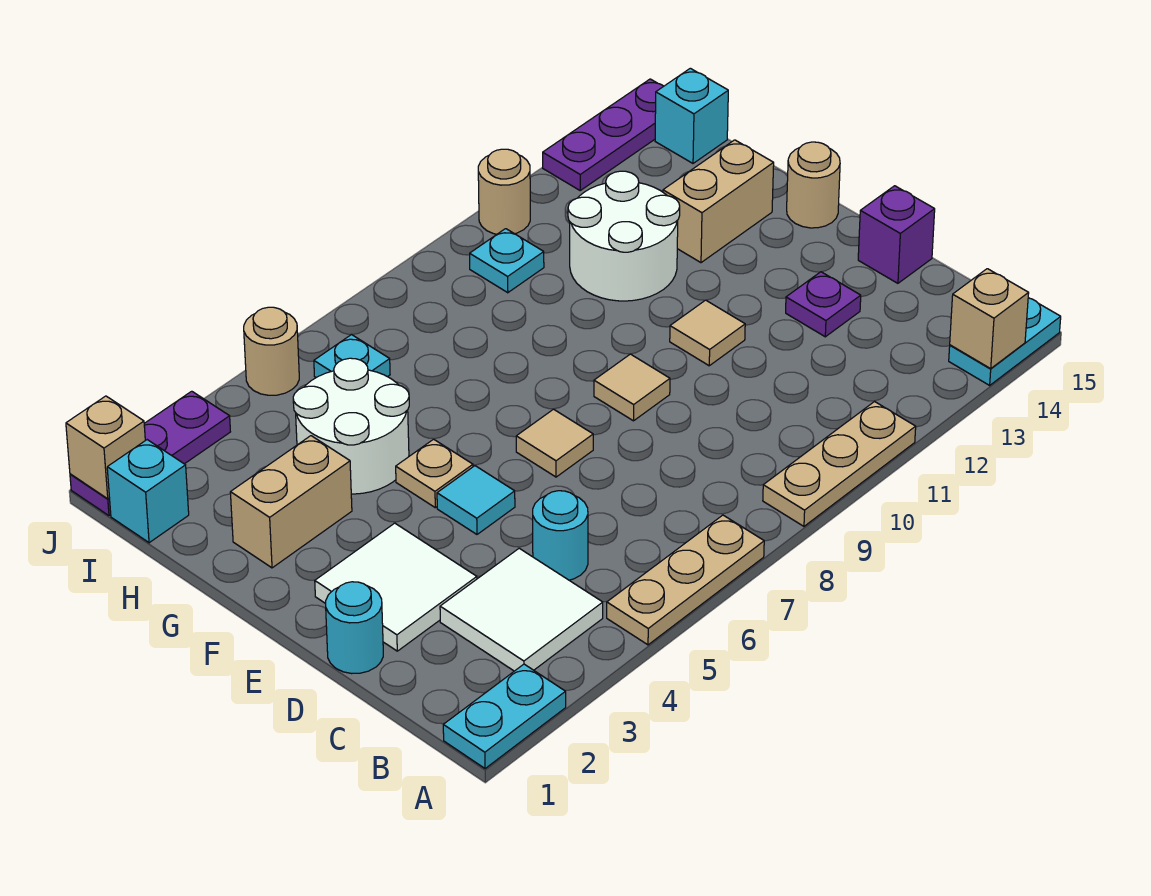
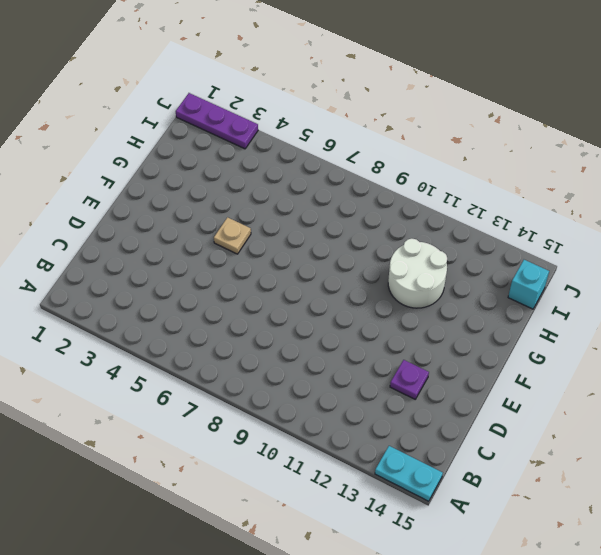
none -> cyan 1x2 plate [443,664,566,769]
none -> tan 1x3 plate [607,515,764,645]
none -> tan 1x3 plate [763,402,916,526]
none -> white 2x2 tile [440,548,603,671]

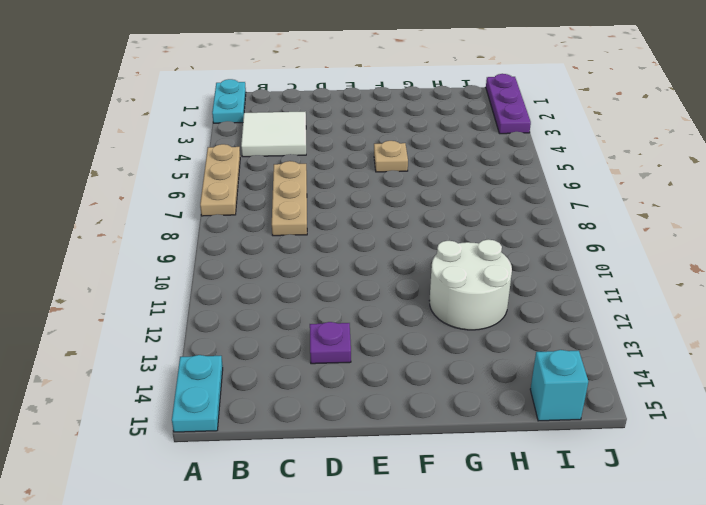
tan 1x3 plate [272,161,307,236] -> tan 1x3 plate moved to [763,402,916,526]
none -> cyan 1x1 round brick [533,491,588,580]
none -> cyan 1x1 round brick [326,582,383,674]
none -> white 2x2 tile [315,523,477,651]
none -> purple 1x1 brick [858,186,935,283]

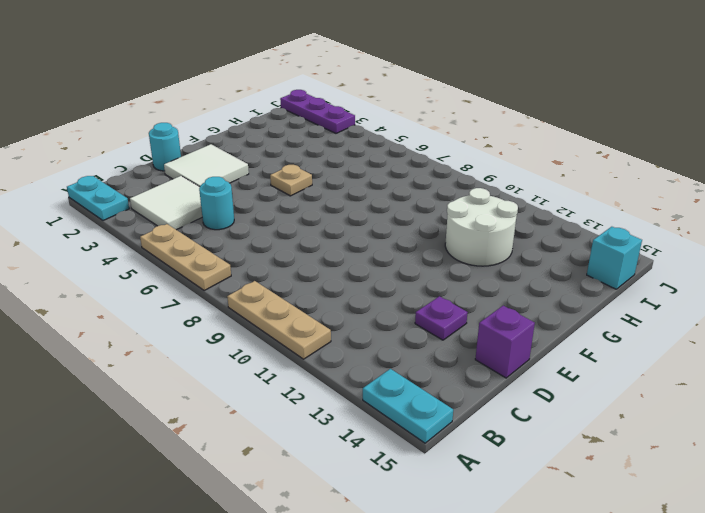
none -> cyan 1x1 tile [437,466,515,534]
none -> tan 1x1 tile [516,409,593,477]
none -> tan 1x1 tile [594,354,670,421]
none -> tan 1x1 tile [670,300,745,366]

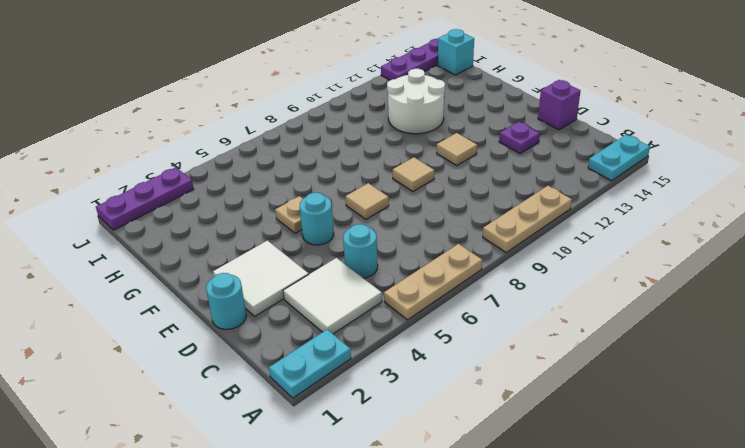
cyan 1x1 round brick [300,193,334,245] -> cyan 1x1 tile [437,466,515,534]
none -> tan 1x1 round brick [787,142,840,228]
none -> tan 1x2 brick [230,436,352,568]
none -> white 2x2 round brick [293,358,409,494]
none -> tan 1x2 brick [663,140,774,263]

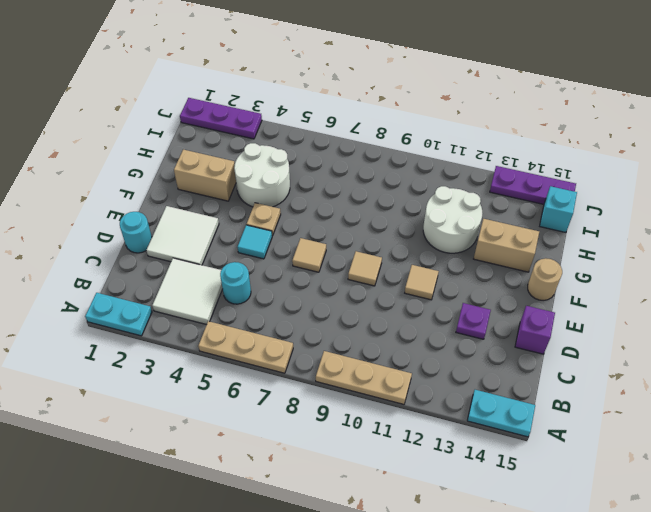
none -> cyan 1x1 brick [107,440,189,543]
none -> cyan 1x1 plate [314,334,390,378]
none -> cyan 1x1 plate [470,229,544,293]
none -> tan 1x1 round brick [244,307,299,395]

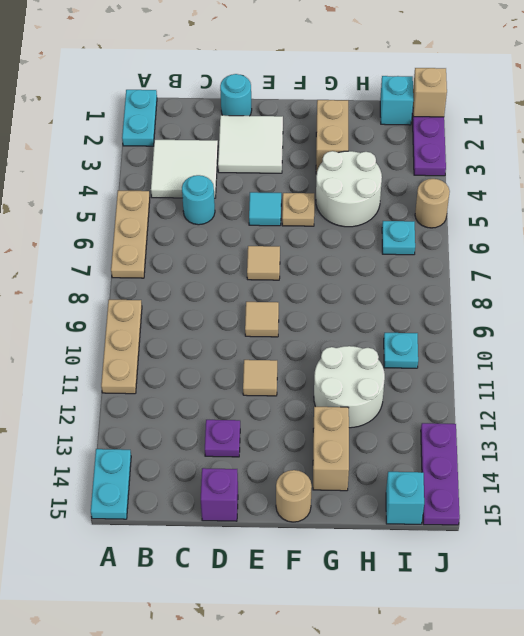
none -> tan 1x1 round brick [478,149,530,234]
none -> tan 1x1 brick [950,269,1029,368]

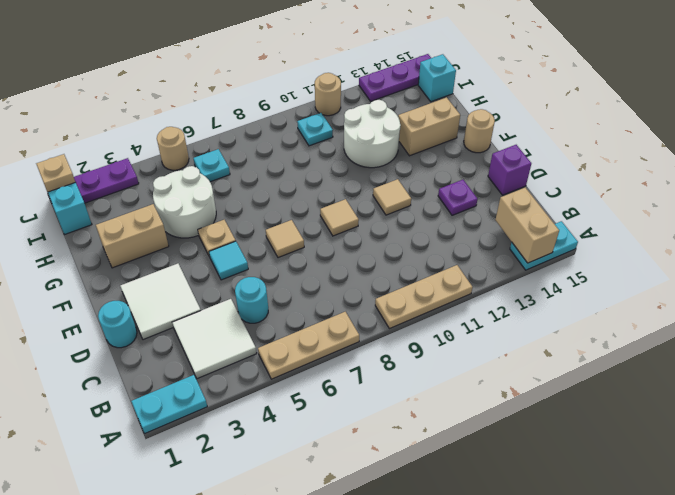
tan 1x2 brick [495,188,559,263] -> tan 1x1 brick [950,269,1029,368]

